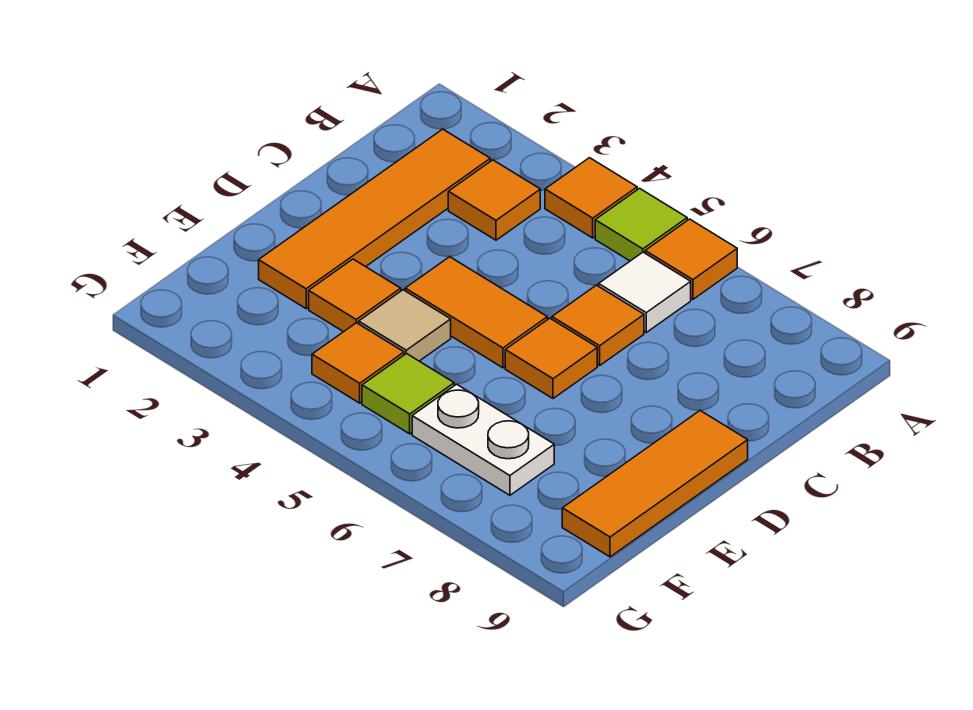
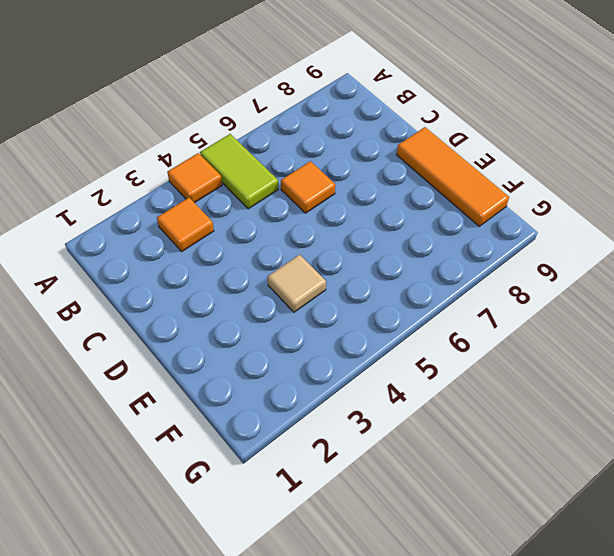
lime 1x2 tile [200,134,278,209] -> lime 1x1 tile [595,188,687,261]
none -> orange 1x1 tile [645,219,737,299]
none -> orange 1x4 tile [259,129,490,308]
none -> white 1x1 tile [599,252,691,332]

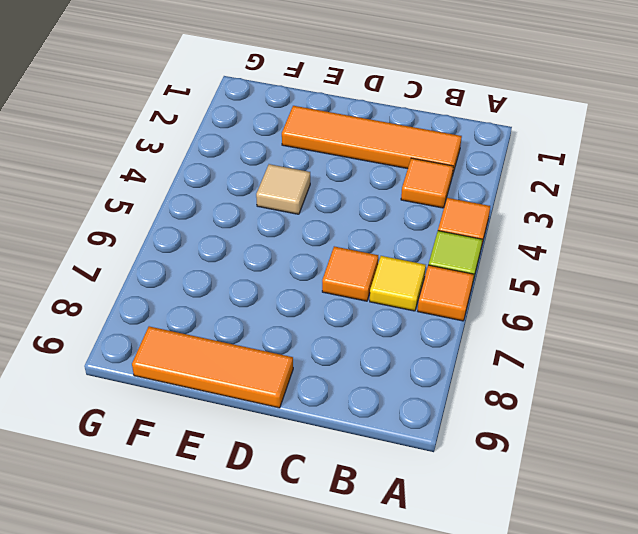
yellow 1x1 tile [370,256,426,311] -> white 1x1 tile [599,252,691,332]
none -> orange 1x2 tile [405,257,547,368]
none -> orange 1x1 tile [505,318,597,399]
none -> orange 1x1 tile [309,259,401,332]

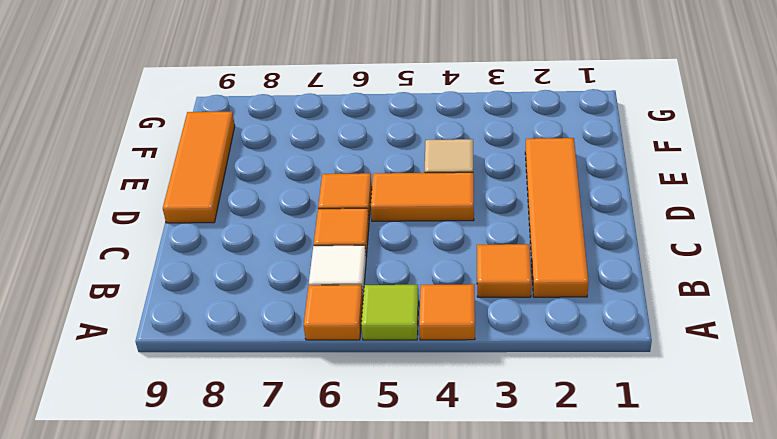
none -> orange 1x1 tile [309,259,401,332]
none -> orange 1x1 tile [312,323,404,403]
none -> lime 1x1 tile [362,353,454,434]

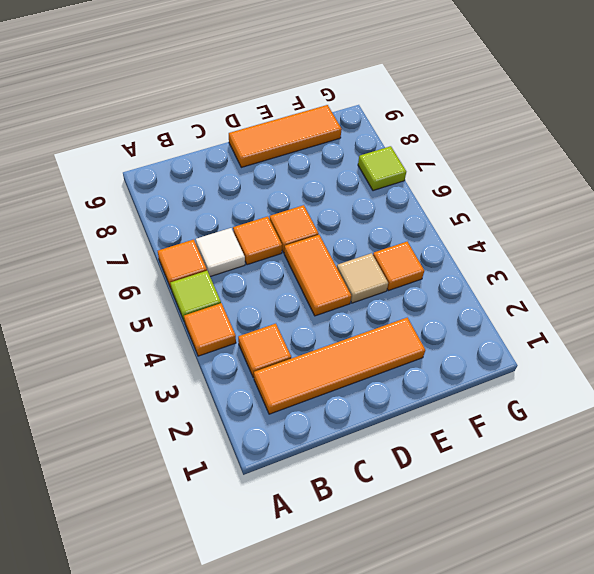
lime 1x1 tile [358,146,406,191] -> lime 1x1 tile moved to [362,353,454,434]
none -> orange 1x1 tile [309,259,401,332]
none -> white 1x2 plate [412,384,554,495]

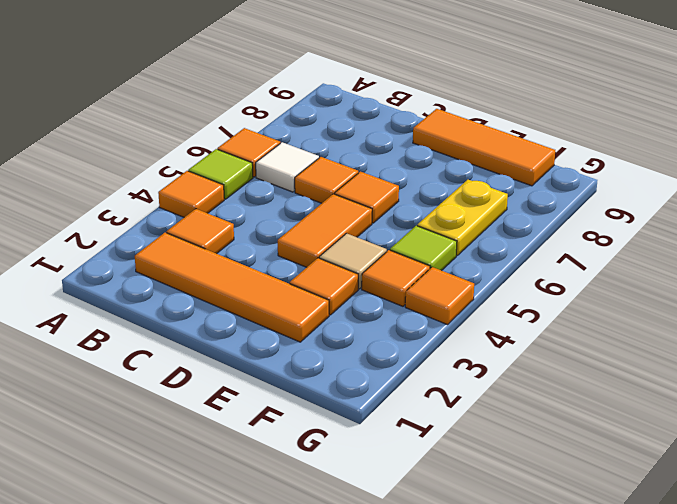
yellow 1x2 plate [417,180,508,255] -> white 1x2 plate [412,384,554,495]
orange 1x1 tile [405,267,474,325] -> none

